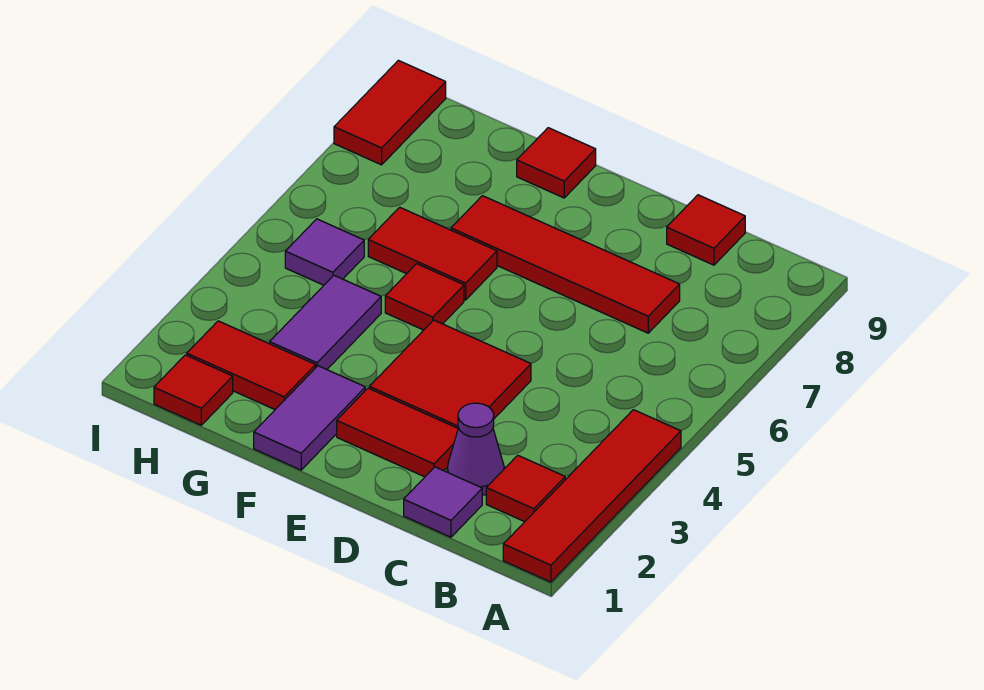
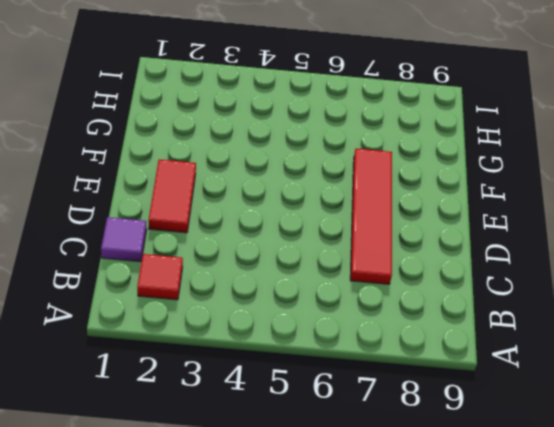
none -> red 1x4 tile [503,410,681,582]
none -> purple 1x1 cone [447,403,504,495]
none -> red 1x1 tile [667,195,745,265]

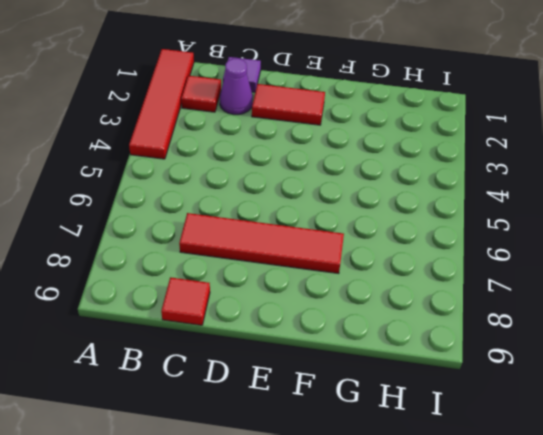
none -> red 2x2 tile [369,320,531,428]
none -> purple 1x2 tile [254,366,365,470]
none -> red 1x1 tile [385,264,464,330]

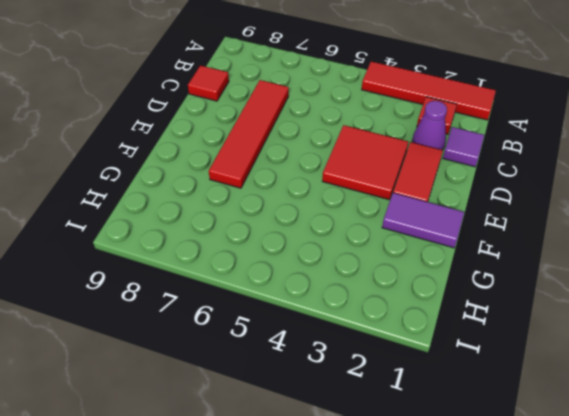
none -> red 1x1 tile [385,264,464,330]
none -> red 1x2 tile [368,207,497,300]
none -> red 1x1 tile [517,128,596,198]

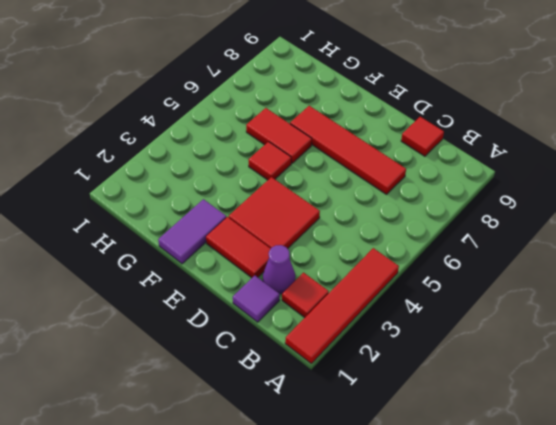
none -> red 1x1 tile [517,128,596,198]
none -> red 1x2 tile [187,321,316,410]
none -> purple 1x2 tile [270,275,381,369]

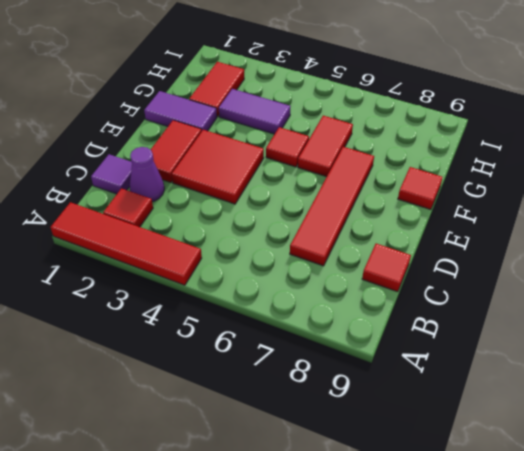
none -> red 1x1 tile [154,355,233,425]
none -> purple 1x1 tile [285,219,364,285]
none -> red 1x2 tile [334,60,446,165]

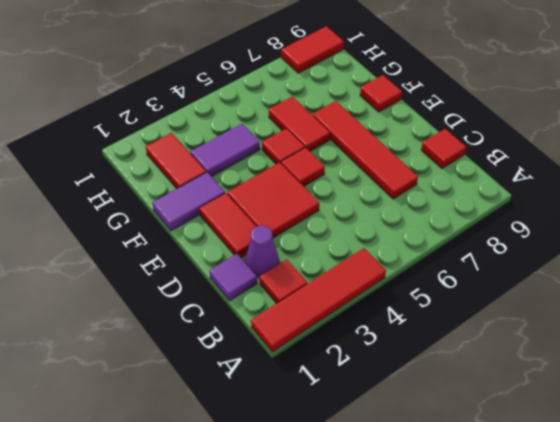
red 1x1 tile [281,147,325,186] -> red 1x1 tile moved to [154,355,233,425]
none -> purple 1x1 tile [285,219,364,285]

